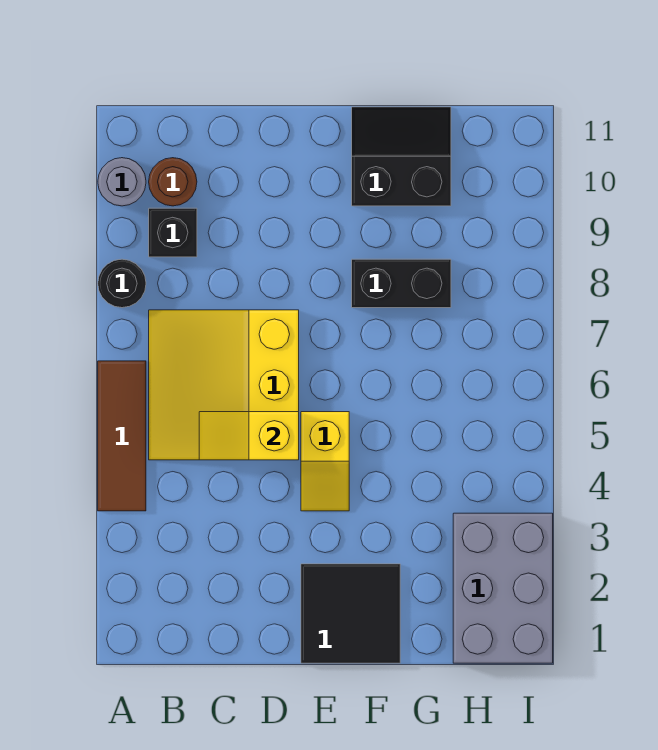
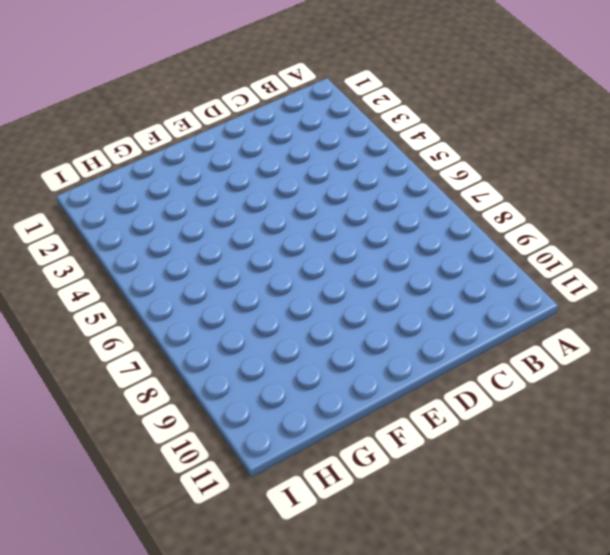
none -> brown 1x3 tile [98,361,146,511]
none -> black 1x1 round brick [98,259,146,308]
none -> grey 1x1 round brick [98,158,146,206]

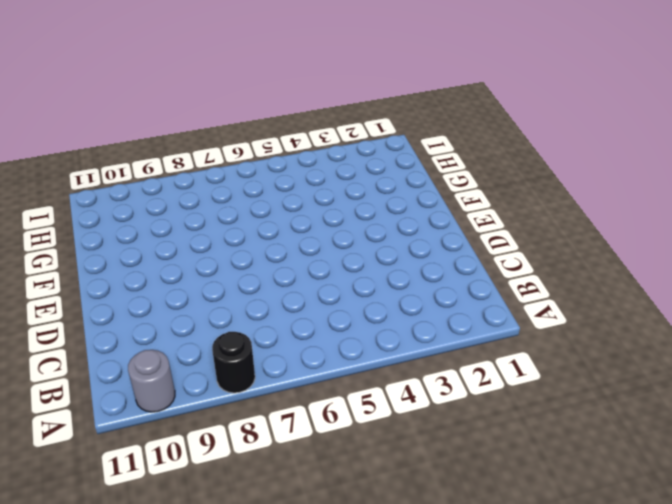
none -> brown 1x3 tile [98,361,146,511]
none -> yellow 3x3 slope [149,310,299,460]
none -> black 1x1 brick [149,208,197,257]

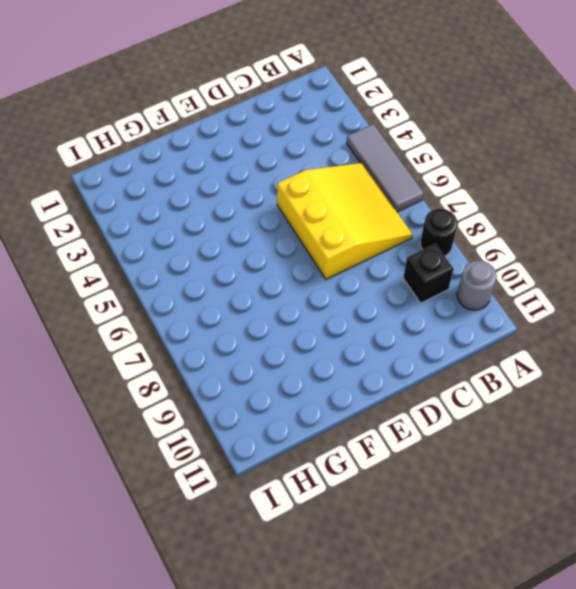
grey 1x3 tile [347,124,424,212] -> brown 1x3 tile [98,361,146,511]
none -> brown 1x1 round brick [149,158,197,206]
none -> black 2x2 tile [301,564,400,663]
none -> yellow 1x2 slope [301,412,349,511]

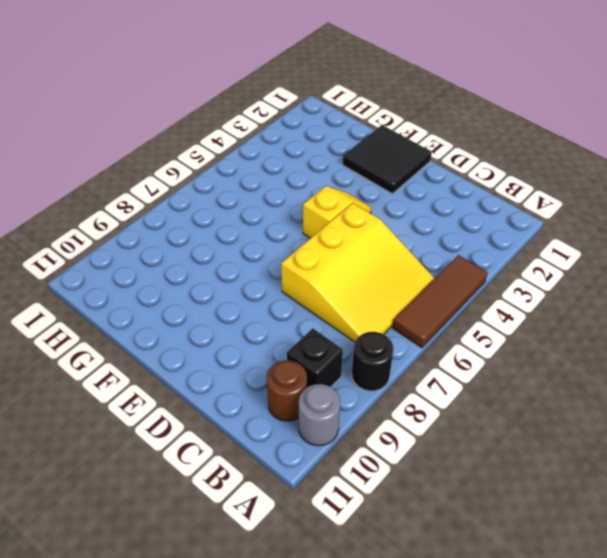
none -> black 1x2 brick [352,259,451,308]
none -> black 2x2 slope [352,107,451,206]
none -> grey 2x3 brick [453,513,553,663]

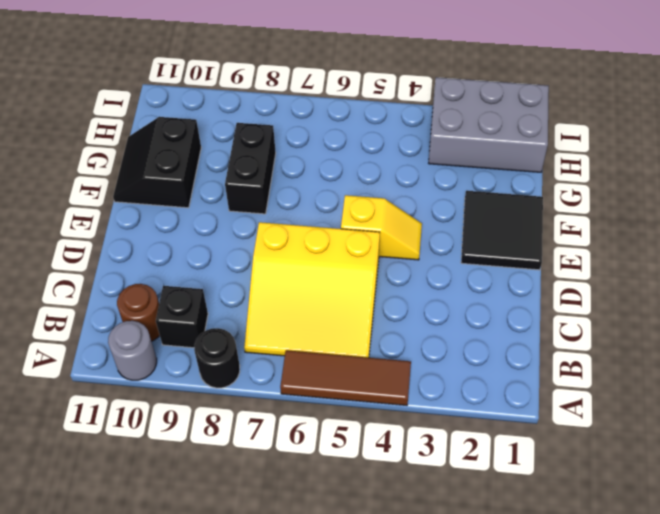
none -> yellow 1x2 slope [199,412,299,460]

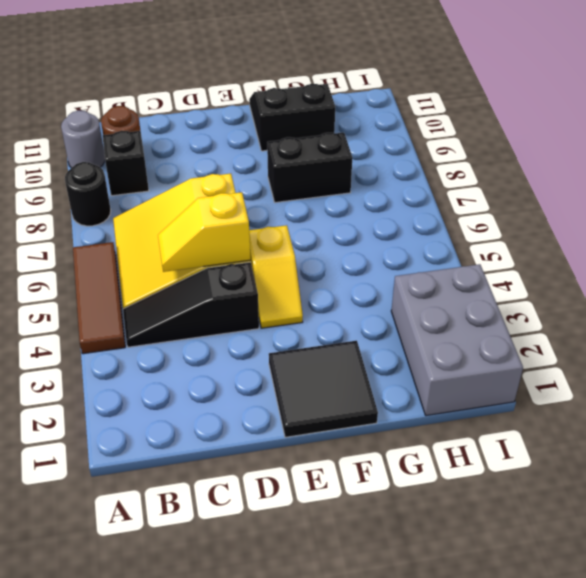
black 1x3 slope [123,262,259,347] -> none

